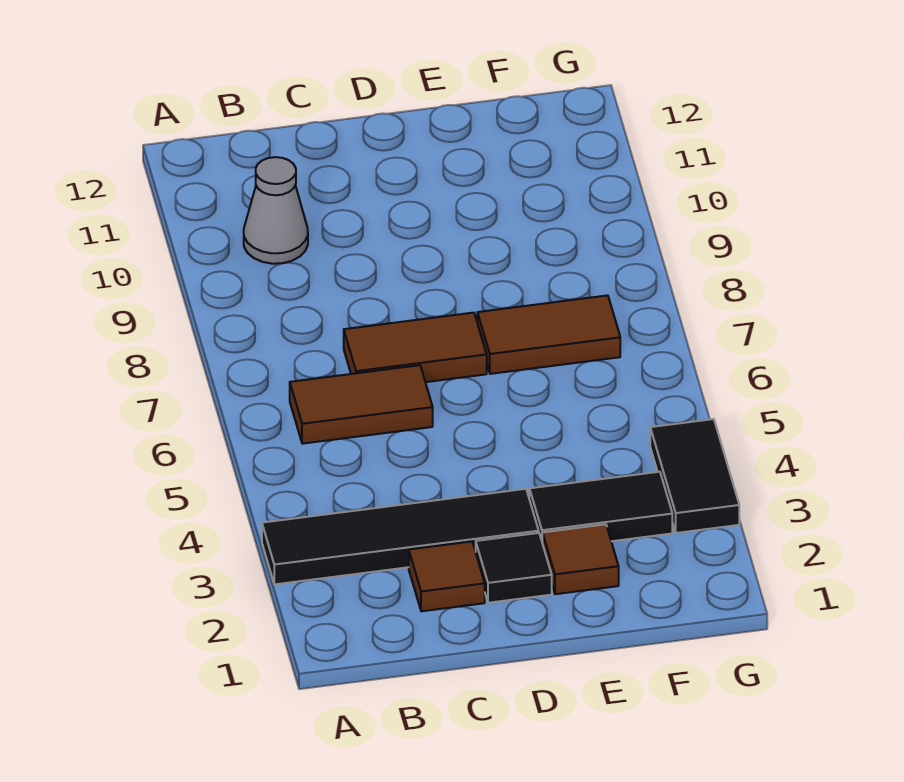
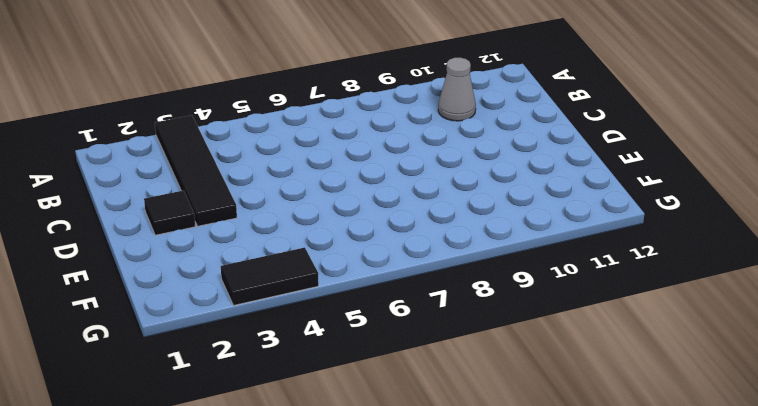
none -> brown 1x2 tile [290,365,433,444]
none -> brown 1x1 tile [409,542,485,611]

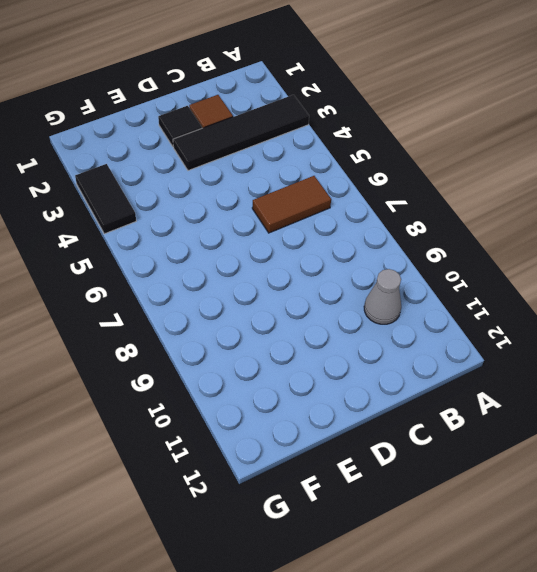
none -> brown 1x2 tile [344,313,487,382]
none -> brown 1x1 tile [542,524,619,594]

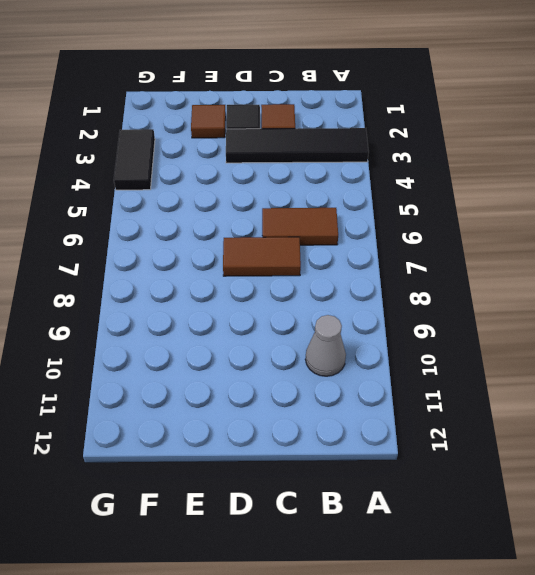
none -> black 1x2 tile [529,472,672,541]
none -> brown 1x2 tile [477,295,620,374]

